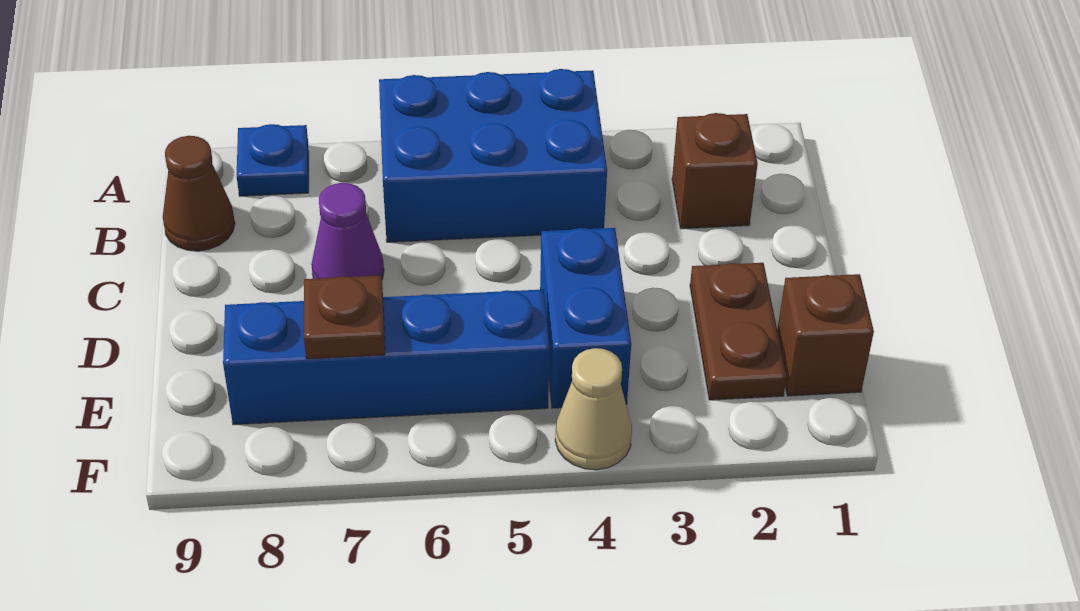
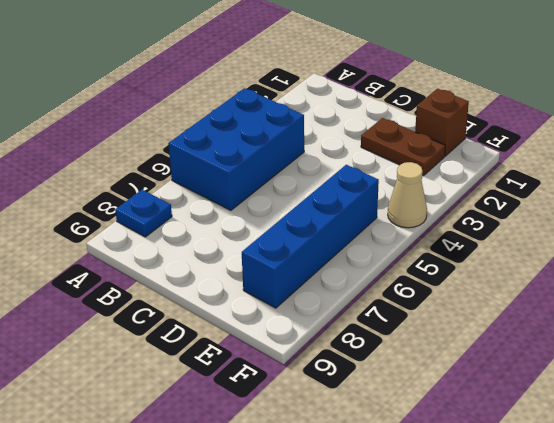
none -> brown 1x1 brick [672,113,758,229]
none -> brown 1x1 cone [163,136,235,251]

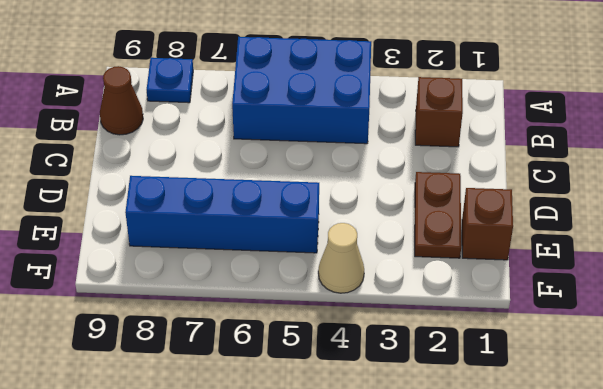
none -> purple 1x1 cone [311,183,384,280]
none -> blue 1x2 brick [540,228,631,408]

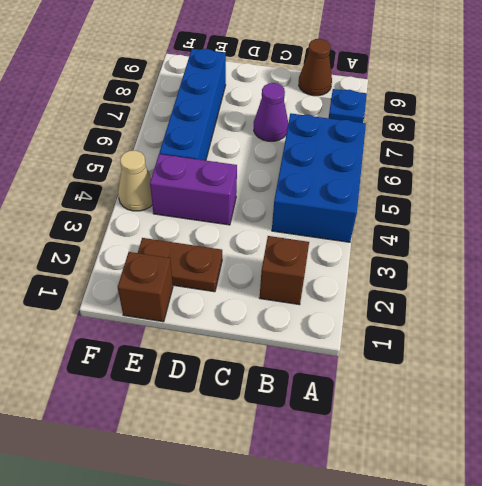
purple 1x2 brick [150,154,237,225] -> blue 1x2 brick [540,228,631,408]
none -> brown 1x1 plate [304,276,385,359]

